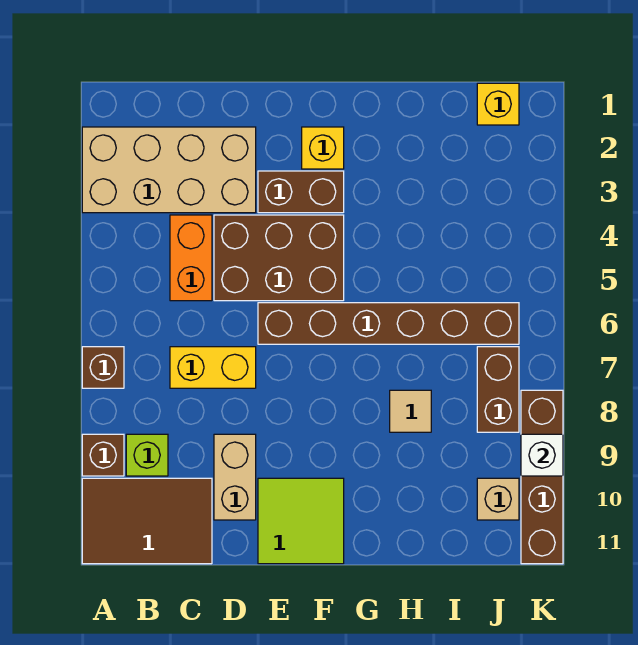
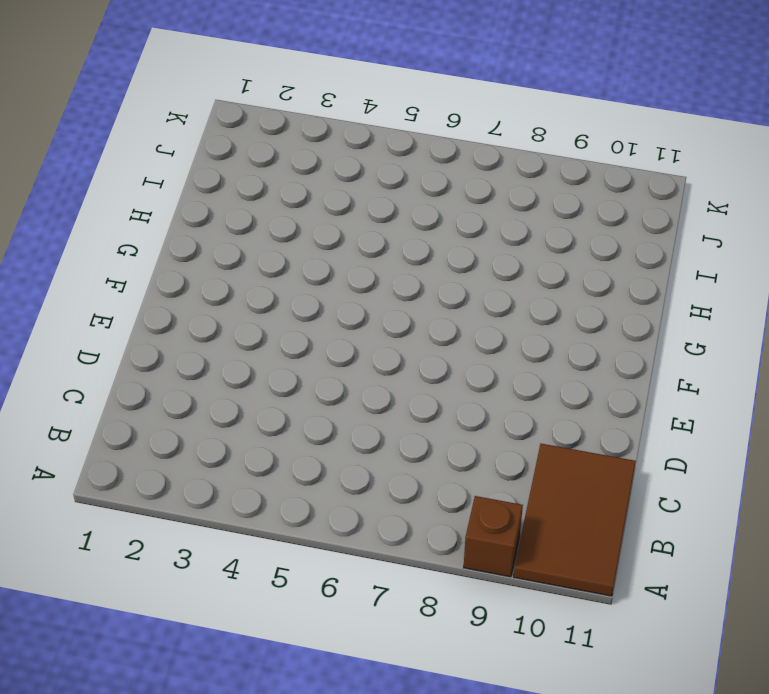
none -> tan 2x4 brick [82,127,256,213]
none -> brown 1x1 brick [82,347,124,388]
none -> lime 1x1 brick [126,434,168,476]

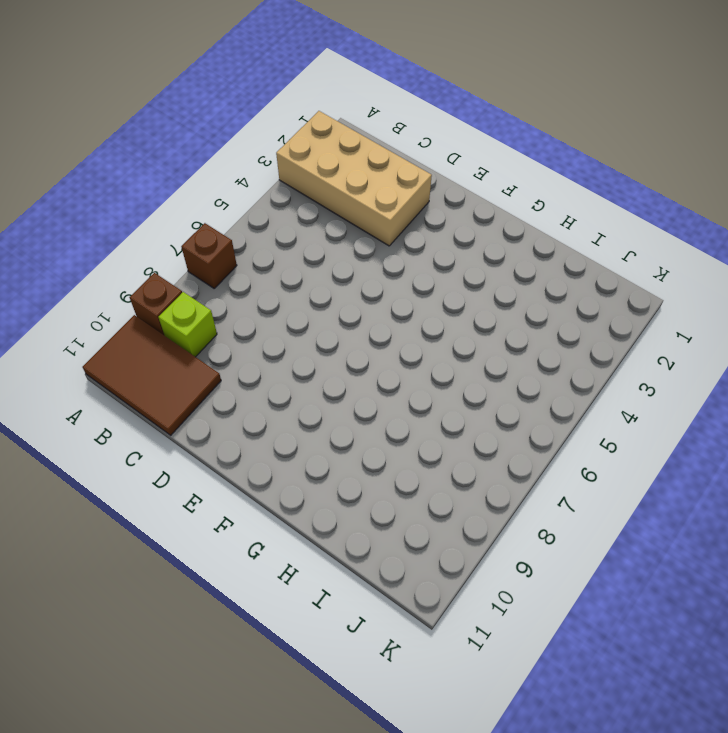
none -> orange 1x2 brick [170,215,212,301]
none -> yellow 1x2 brick [170,347,256,388]
none -> brown 2x3 brick [214,215,344,301]

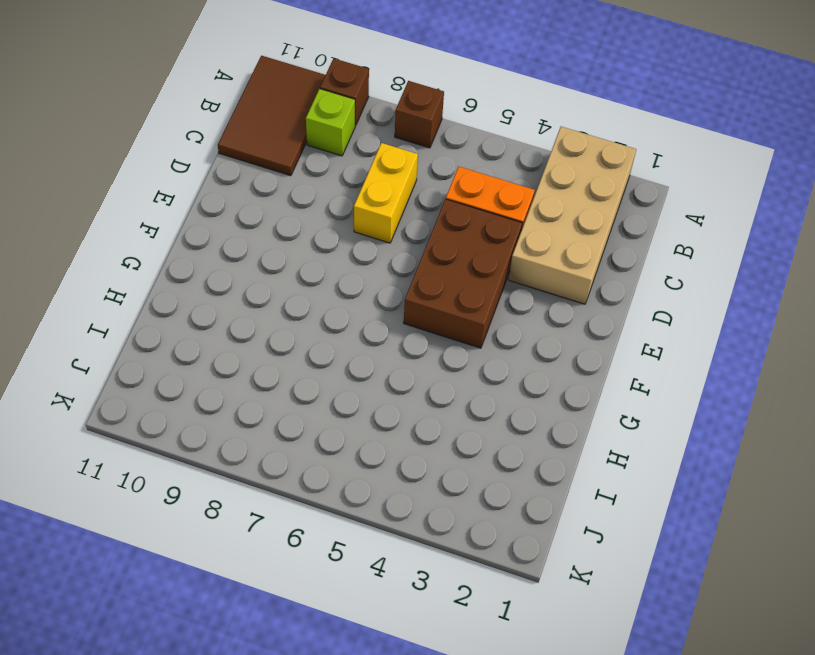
none -> tan 1x2 brick [214,434,256,520]
none -> brown 1x2 brick [258,171,344,213]
none -> brown 1x6 brick [258,303,519,344]

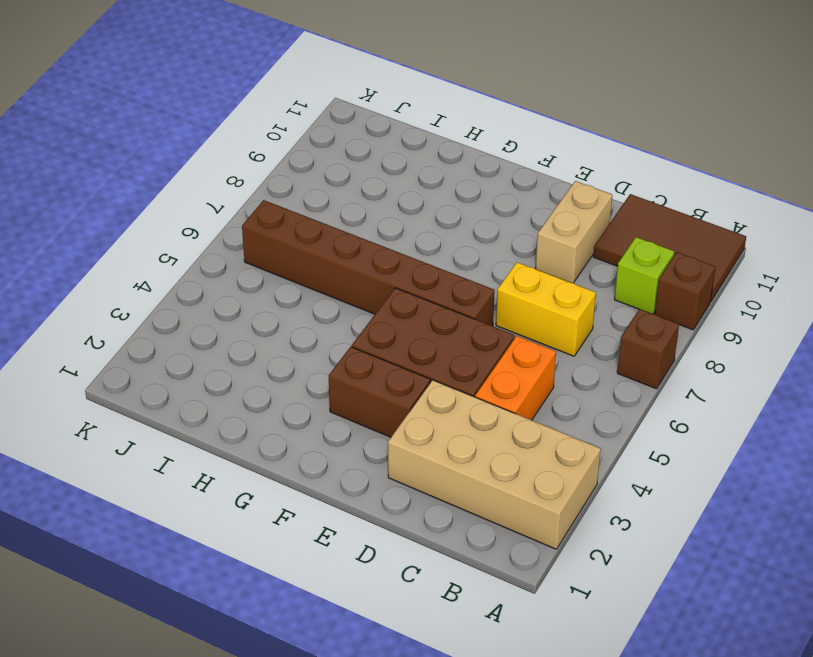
none -> lime 2x2 tile [258,478,344,564]
none -> yellow 1x1 brick [302,127,344,169]
none -> tan 1x1 tile [390,390,431,432]

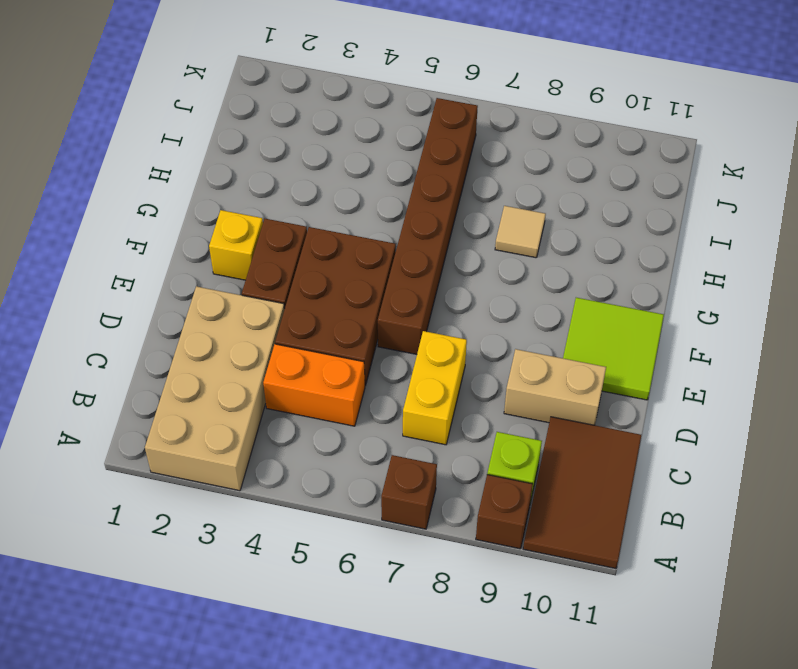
none -> yellow 1x1 brick [477,83,519,125]
none -> brown 1x2 brick [477,347,519,432]
none -> tan 1x1 brick [477,478,519,520]

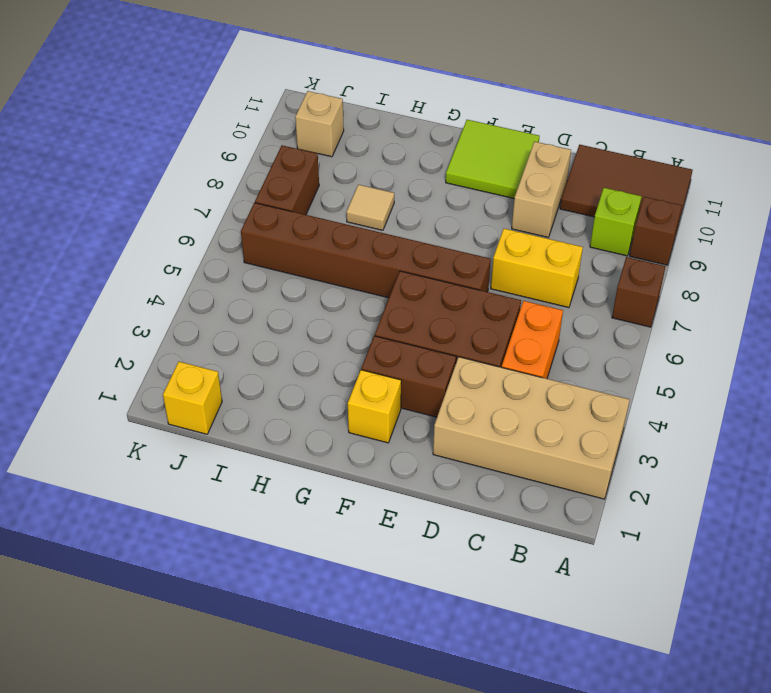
none -> brown 1x4 brick [521,390,563,564]
none -> white 1x1 brick [521,434,563,476]

